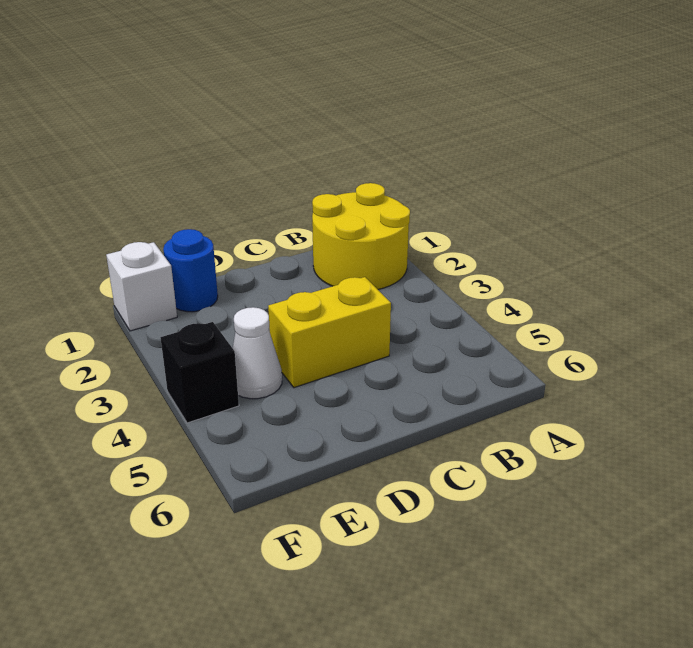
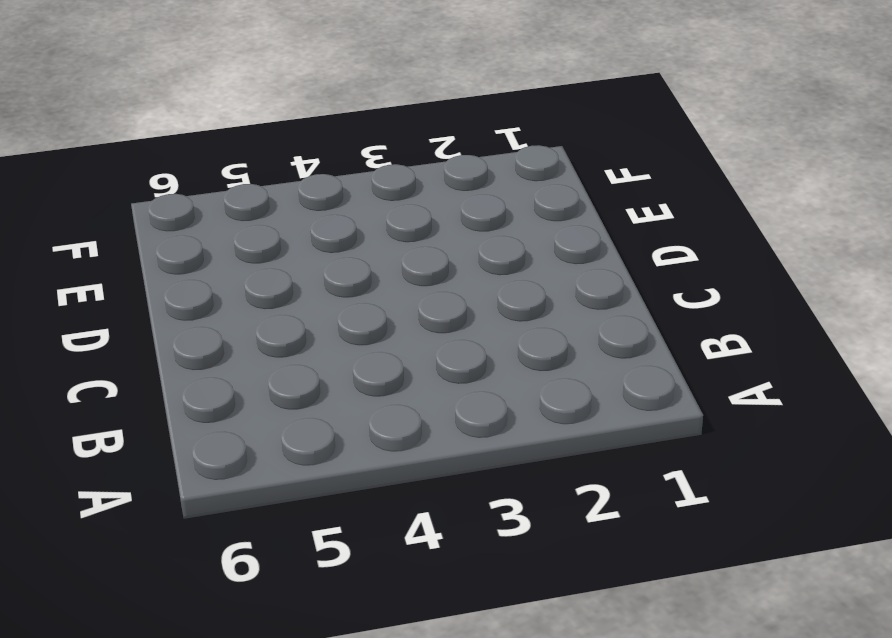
none -> yellow 2x2 round brick [312,183,410,289]
none -> yellow 1x2 brick [268,277,391,388]

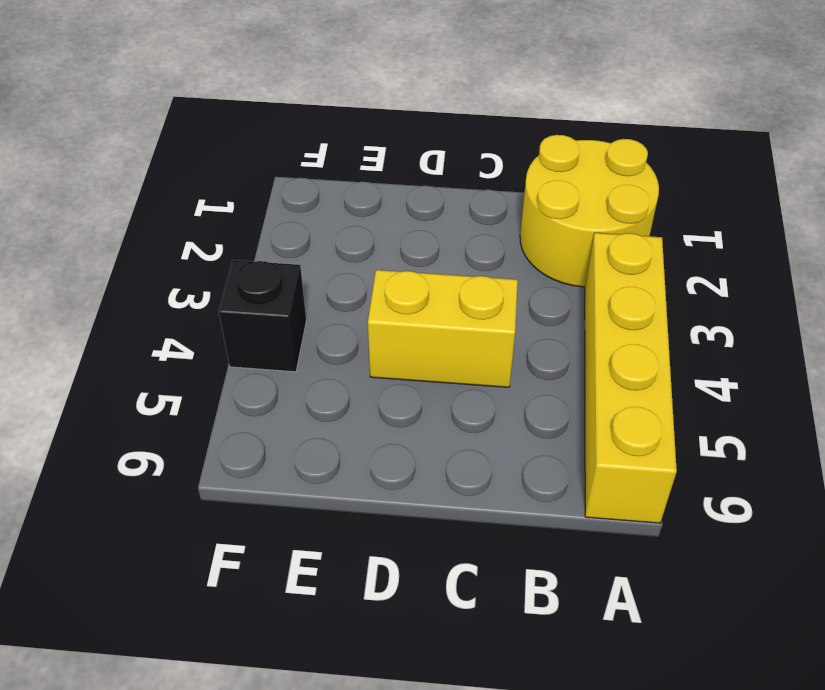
yellow 1x4 brick [585,233,677,523] -> none
none -> blue 1x1 round brick [163,229,218,312]
none -> white 1x1 cone [233,307,282,399]

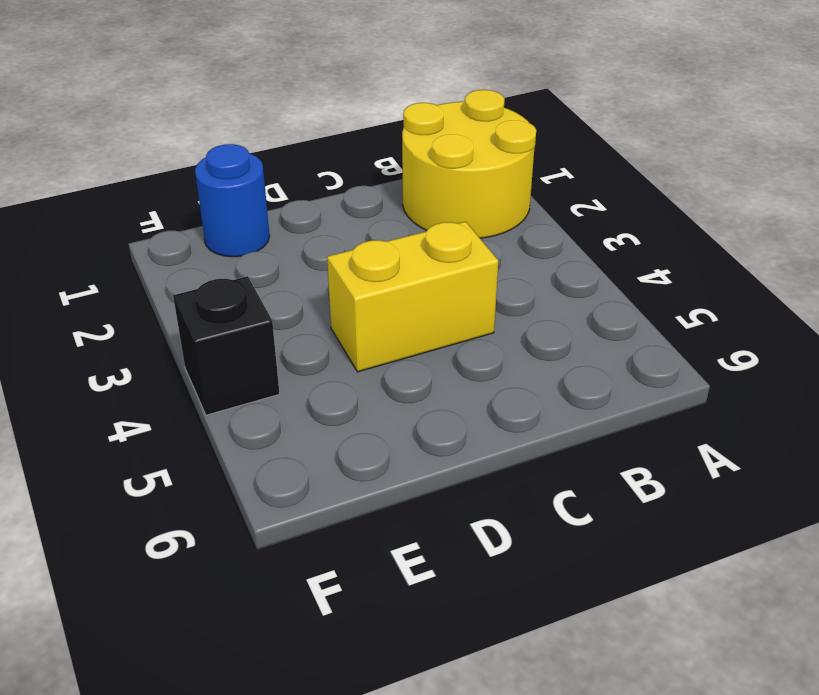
none -> white 1x1 cone [233,307,282,399]
none -> white 1x1 brick [106,242,177,331]

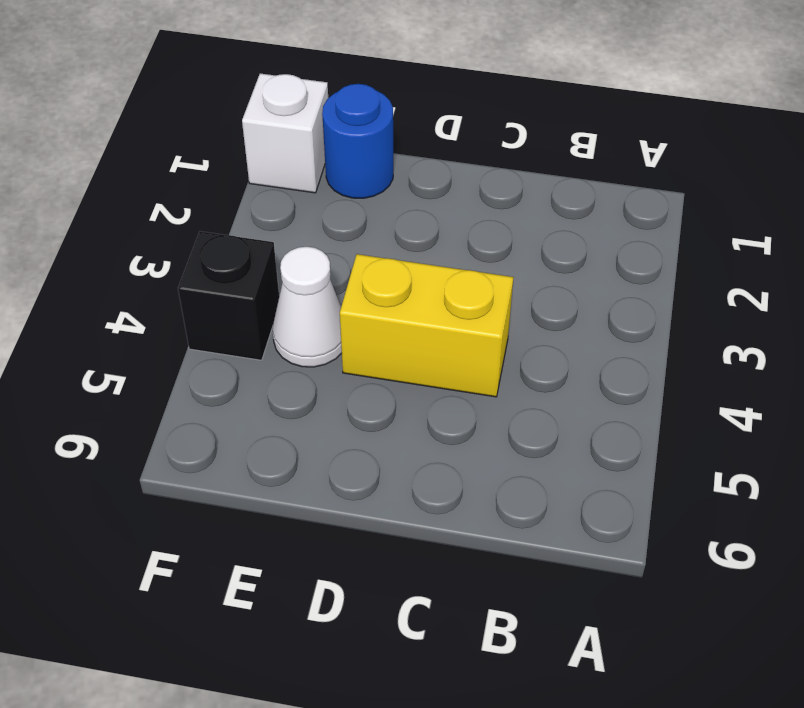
none -> yellow 2x2 round brick [312,183,410,289]

